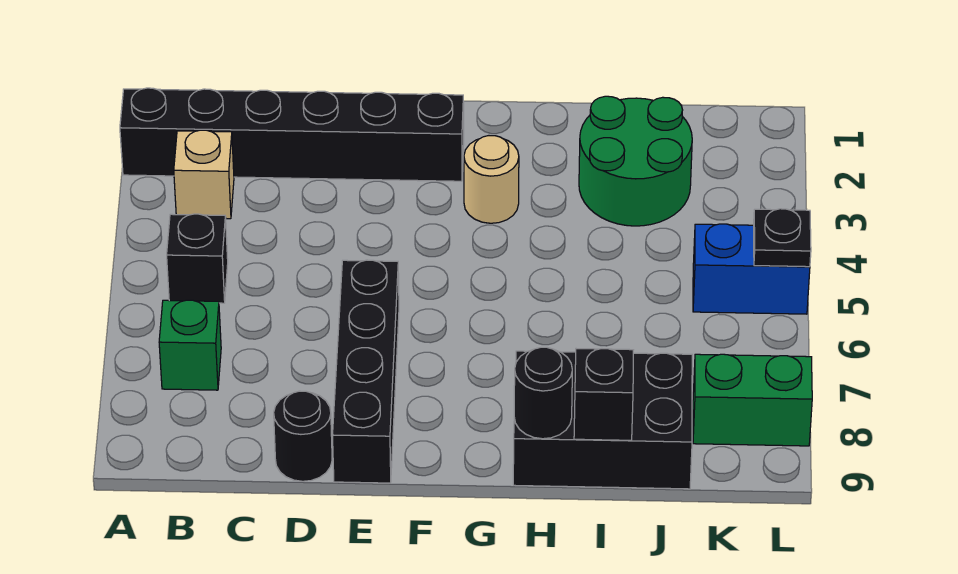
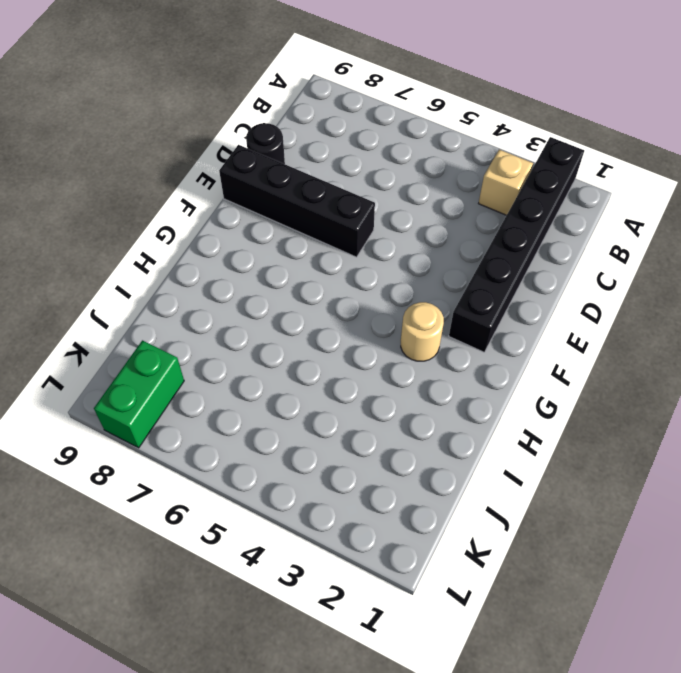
none -> black 1x1 brick [167,214,228,303]
none -> green 1x1 brick [159,300,221,390]
none -> black 2x3 brick [513,351,692,489]

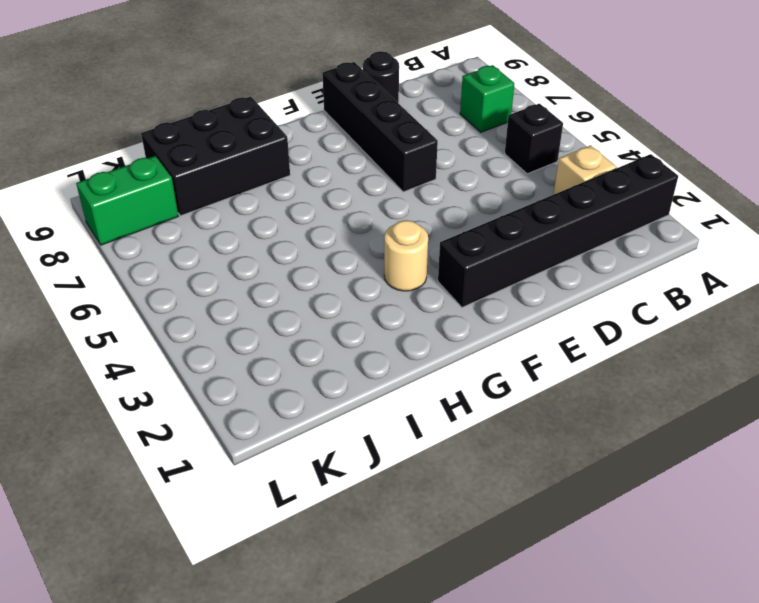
none -> green 2x2 round brick [579,96,692,226]
none -> blue 1x2 brick [693,224,810,314]
none -> black 1x1 round brick [514,347,572,439]

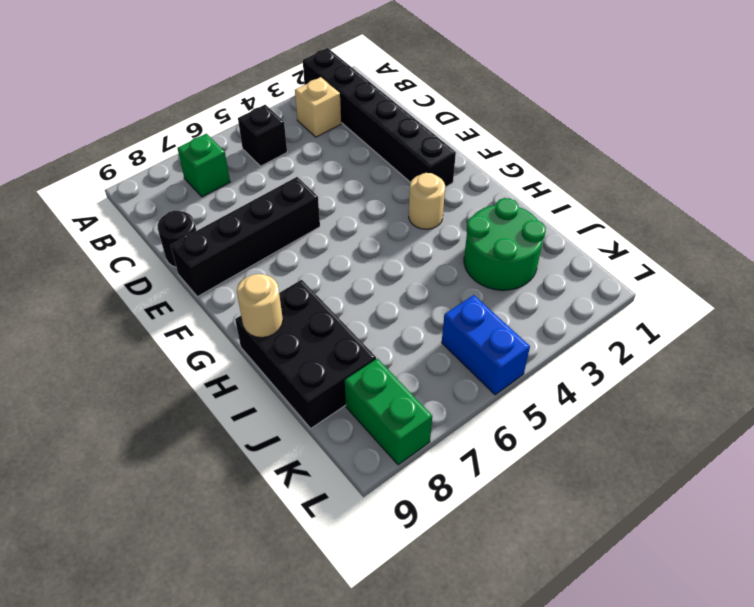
tan 1x1 round brick [237,274,283,337] -> black 1x1 round brick [514,347,572,439]
none -> black 1x1 brick [574,349,633,440]
none -> black 1x1 plate [754,209,811,267]

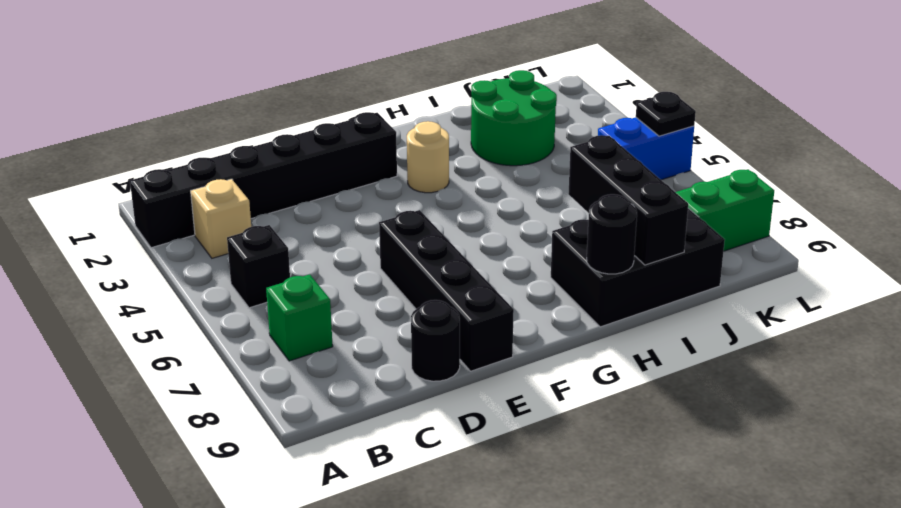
black 1x3 brick [568,135,688,265] -> black 1x1 brick [574,349,633,440]

